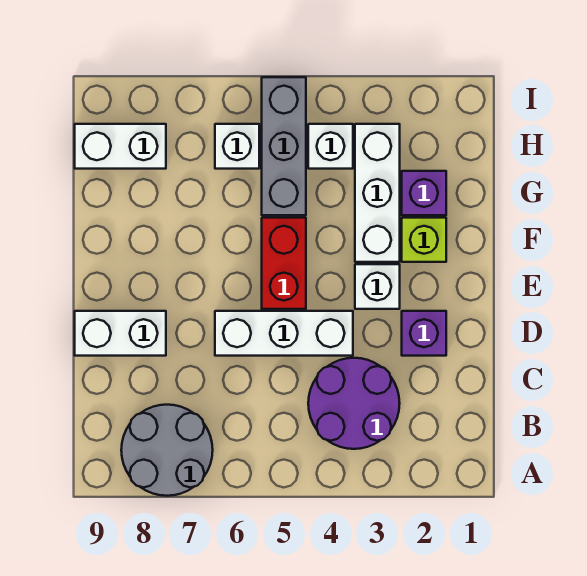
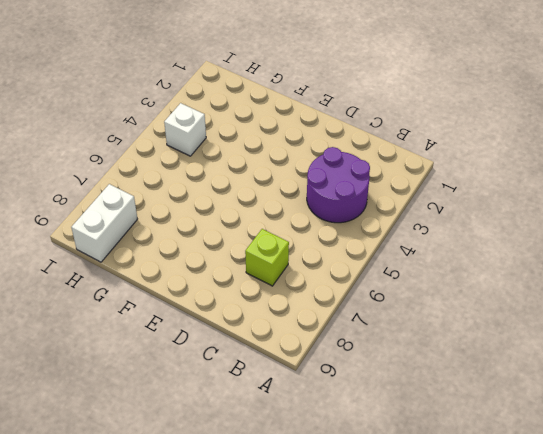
lime 1x1 brick [245,229,289,286] -> lime 1x1 brick moved to [402,218,446,262]
none -> grey 2x2 round brick [121,405,213,496]
none -> purple 1x1 brick [402,311,446,356]
none -> white 1x3 brick [215,311,353,356]

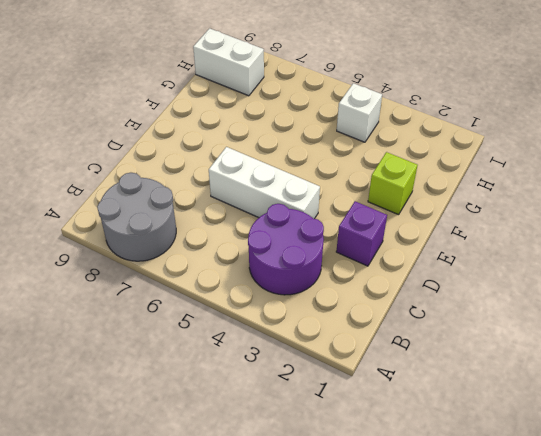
none -> white 1x2 brick [75,311,166,356]
none -> white 1x1 brick [355,264,400,309]
none -> red 1x2 brick [262,218,306,309]

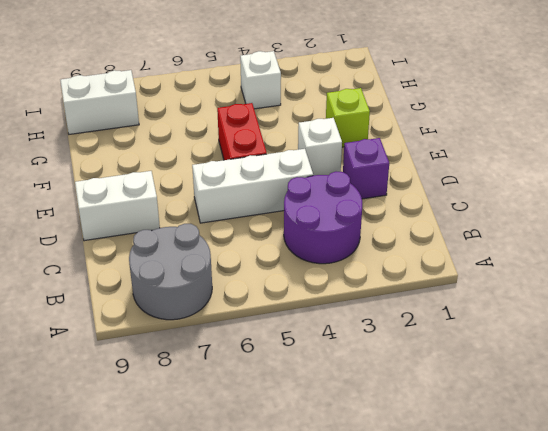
none -> white 1x3 brick [355,124,400,262]
none -> purple 1x1 brick [402,171,446,215]
none -> grey 1x3 brick [262,77,306,215]

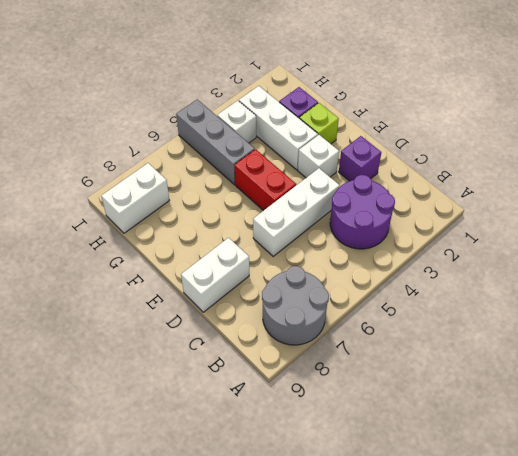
none -> white 1x1 brick [215,124,259,169]

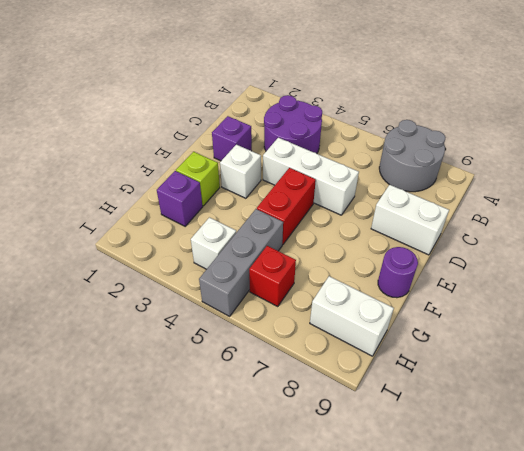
purple 1x1 round brick [378,247,418,298] -> none
red 1x1 brick [249,246,296,307] -> white 1x1 brick [215,124,259,169]
none -> white 1x3 brick [355,124,400,262]

